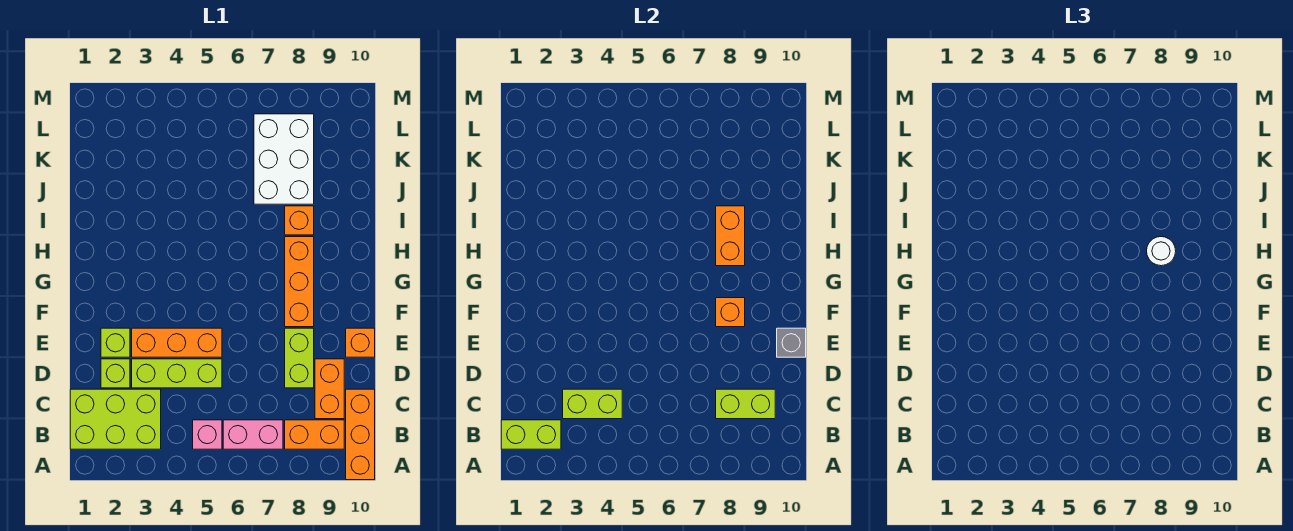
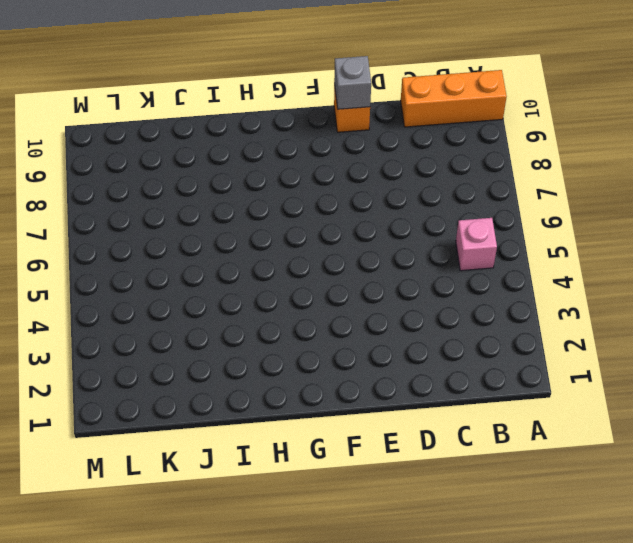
none -> lime 2x3 brick [70,389,161,449]
none -> pink 1x2 brick [223,420,283,449]
none -> orange 1x2 brick [285,420,344,449]

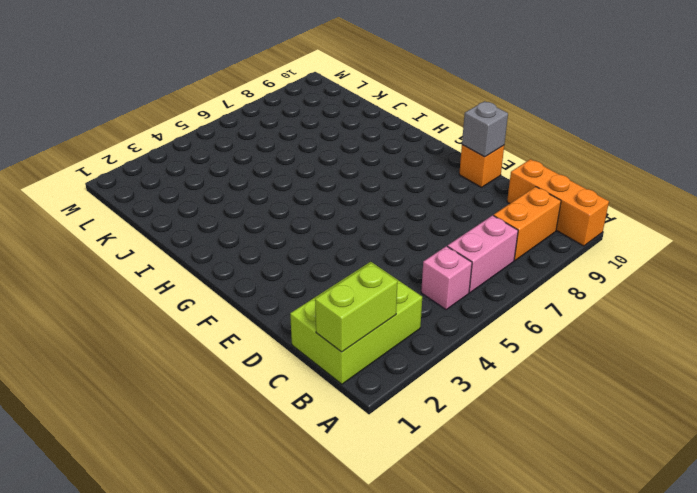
none -> orange 1x2 brick [315,359,344,419]
none -> lime 1x1 brick [101,359,130,388]
none -> lime 1x3 brick [132,359,222,388]

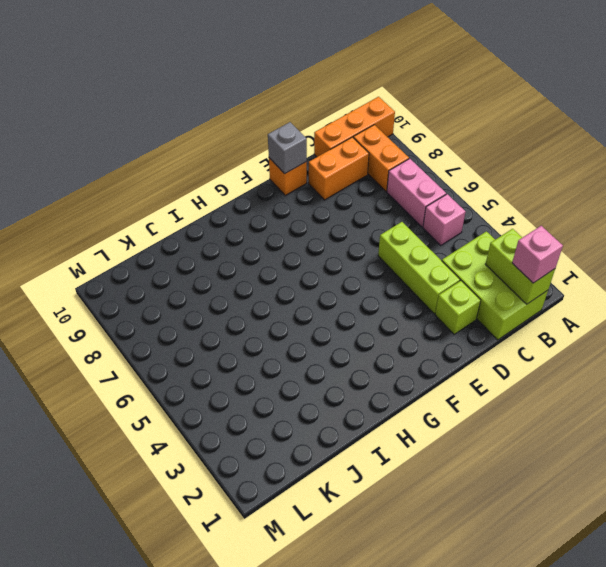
pink 1x1 brick [512,226,563,283] -> none
none -> lime 1x2 brick [285,328,314,388]
none -> lime 1x1 brick [101,328,130,357]
none -> orange 1x3 brick [132,328,222,357]

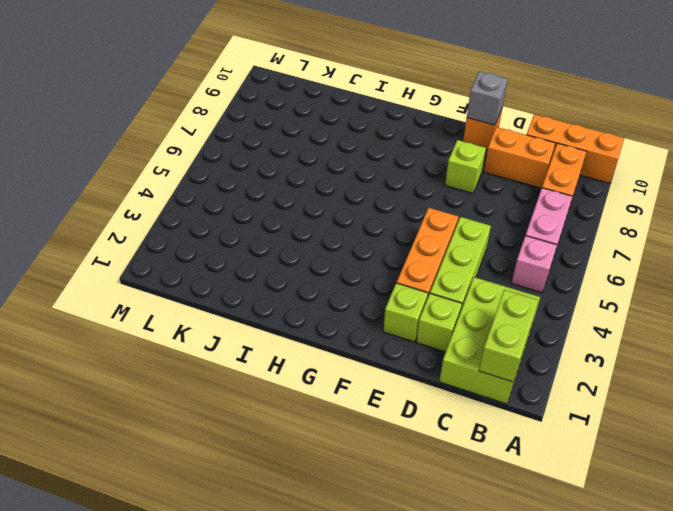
lime 1x1 brick [445,140,486,193] -> lime 1x2 brick [285,328,314,388]
none -> orange 1x3 brick [285,237,314,327]
none -> orange 1x1 brick [285,206,314,235]
none -> white 2x3 brick [254,114,314,204]

